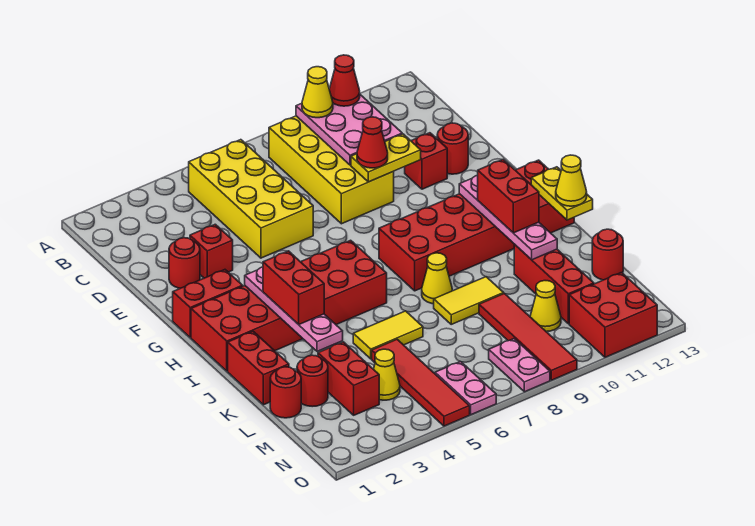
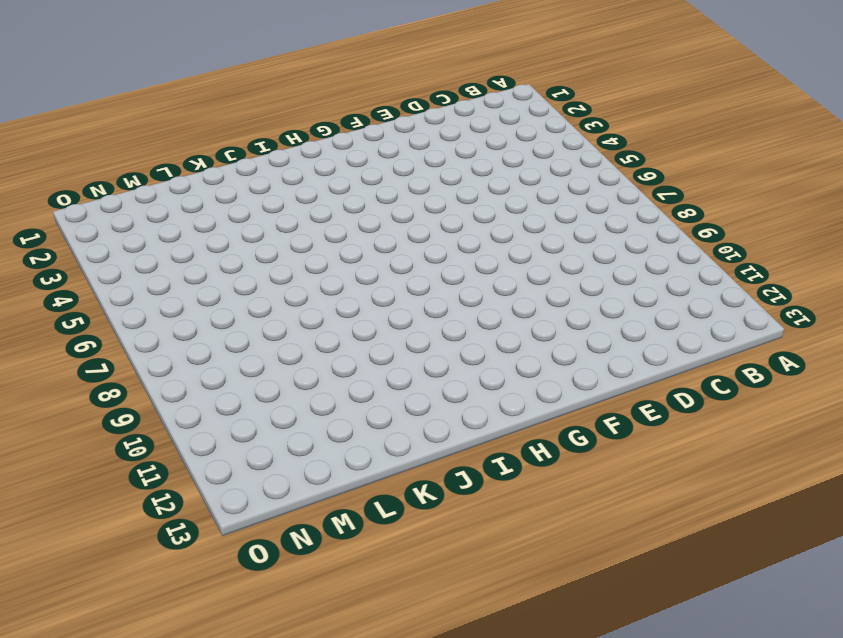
none -> yellow 2x4 brick [189,140,313,258]
none -> yellow 2x4 brick [269,116,394,224]
none -> red 1x1 round brick [169,238,200,288]
none -> red 1x1 brick [190,224,233,278]

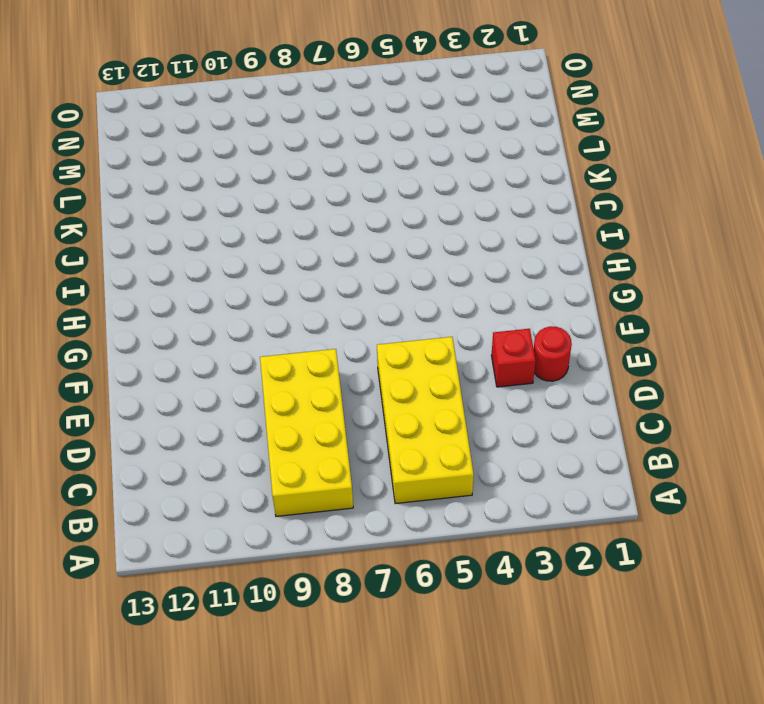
none -> red 1x1 brick [405,133,447,189]
none -> red 1x1 round brick [437,123,468,174]
none -> red 1x2 brick [173,270,243,337]
none -> red 2x6 brick [191,240,387,371]

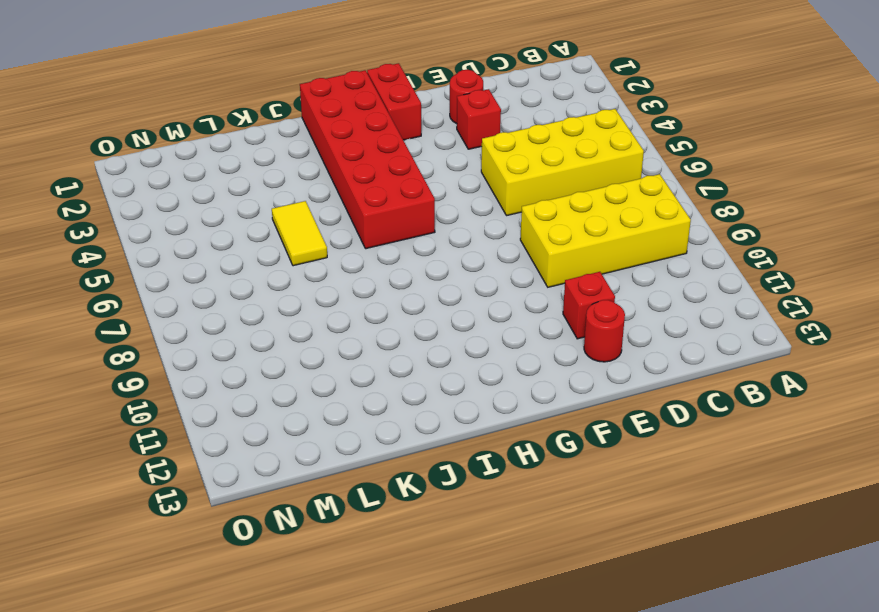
none -> red 2x6 brick [379,160,574,291]
none -> red 1x2 brick [228,331,289,405]
none -> yellow 1x1 cone [422,253,452,304]
none -> yellow 1x2 tile [434,277,504,324]

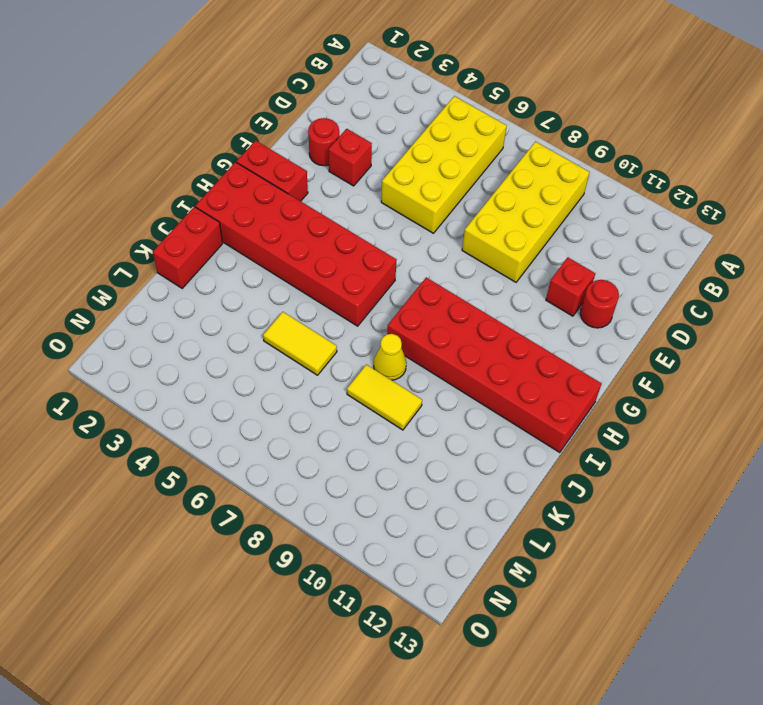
none -> red 1x3 brick [514,245,594,324]
none -> red 1x1 round brick [270,367,301,418]
none -> red 1x1 round brick [297,355,328,407]
none -> red 1x2 brick [318,342,379,415]

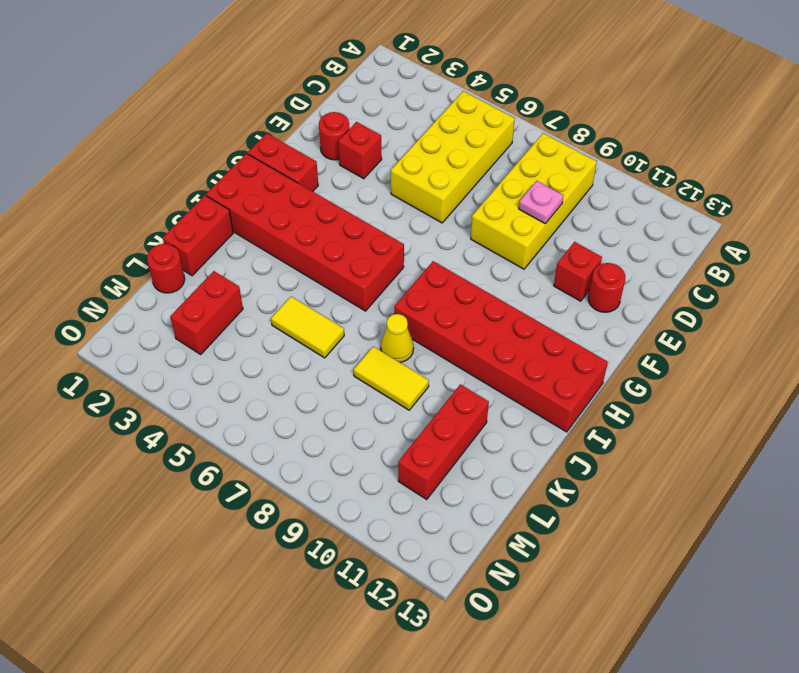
pink 1x1 plate [519,181,563,224] -> pink 2x3 plate [296,95,402,165]
none -> red 1x1 round brick [297,355,328,407]
none -> red 1x4 tile [372,339,470,426]
none -> red 1x4 tile [479,293,577,380]
none -> red 1x1 round brick [592,229,623,280]

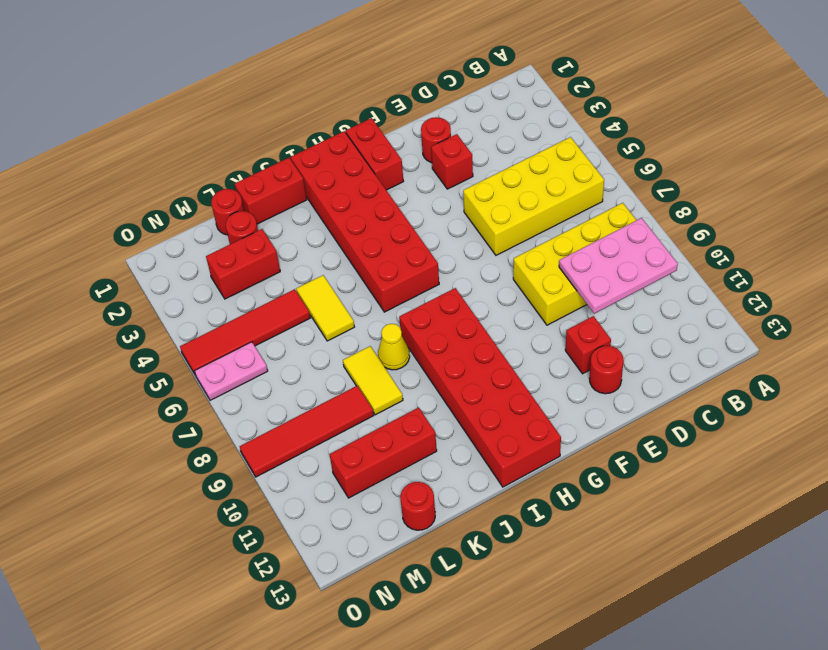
none -> yellow 1x1 cone [374,349,400,400]
none -> yellow 1x1 cone [530,281,561,332]
none -> pink 1x2 plate [489,339,550,392]
none -> red 2x2 brick [569,273,657,357]

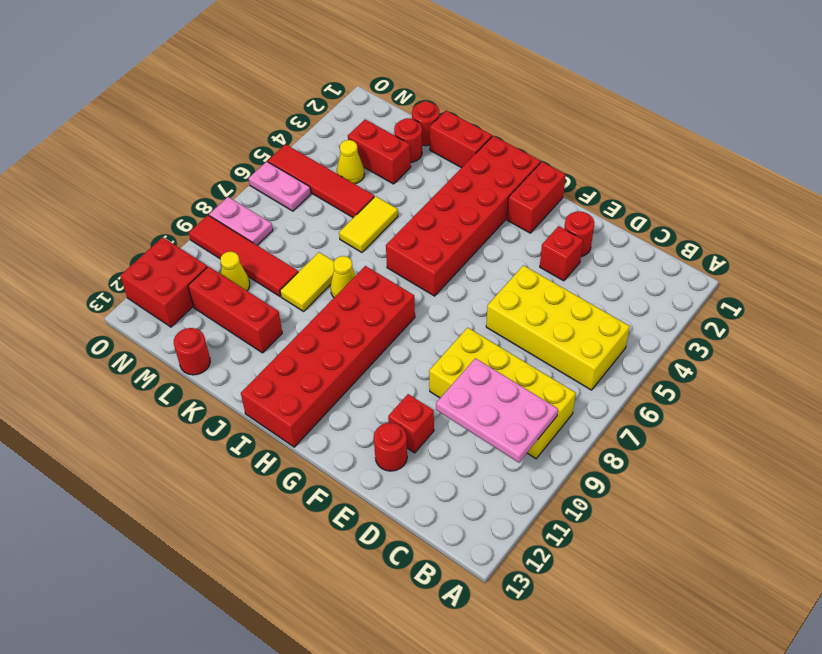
none -> yellow 1x2 plate [351,134,421,182]
none -> pink 1x4 plate [245,267,343,351]
none -> pink 1x4 plate [459,175,557,260]
none -> yellow 1x2 plate [531,167,593,220]

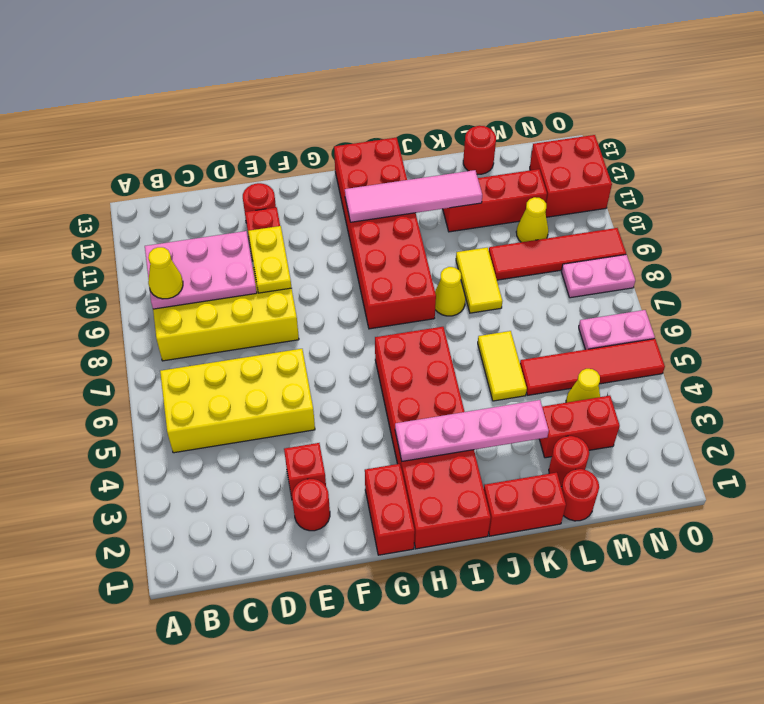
pink 1x4 tile [345,170,482,222] -> pink 1x4 plate [459,175,557,260]
none -> yellow 1x2 plate [531,167,593,220]
none -> red 1x1 cone [329,55,360,106]
none -> red 1x1 cone [357,117,388,168]
none -> red 1x2 brick [263,251,324,324]

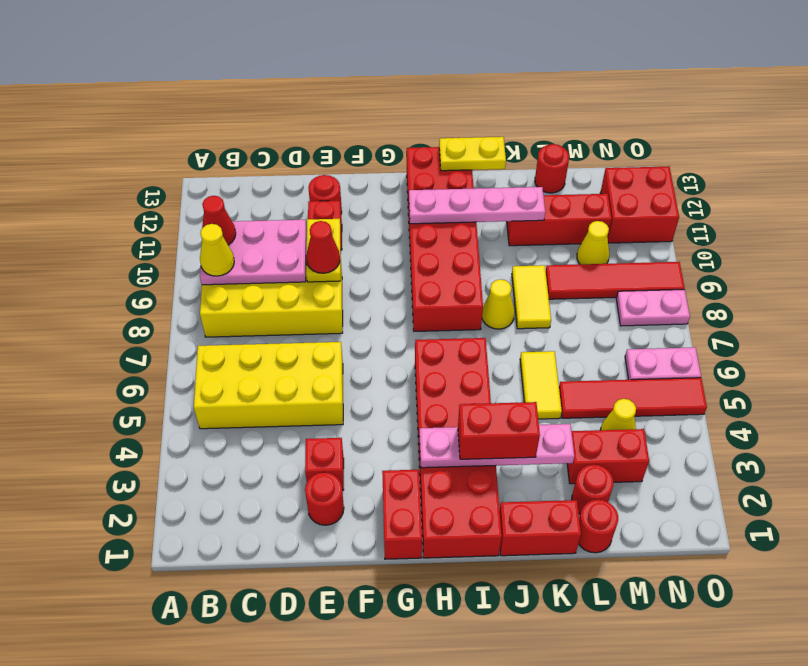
none -> red 1x2 brick [478,159,539,233]
none -> yellow 1x1 cone [556,155,587,206]

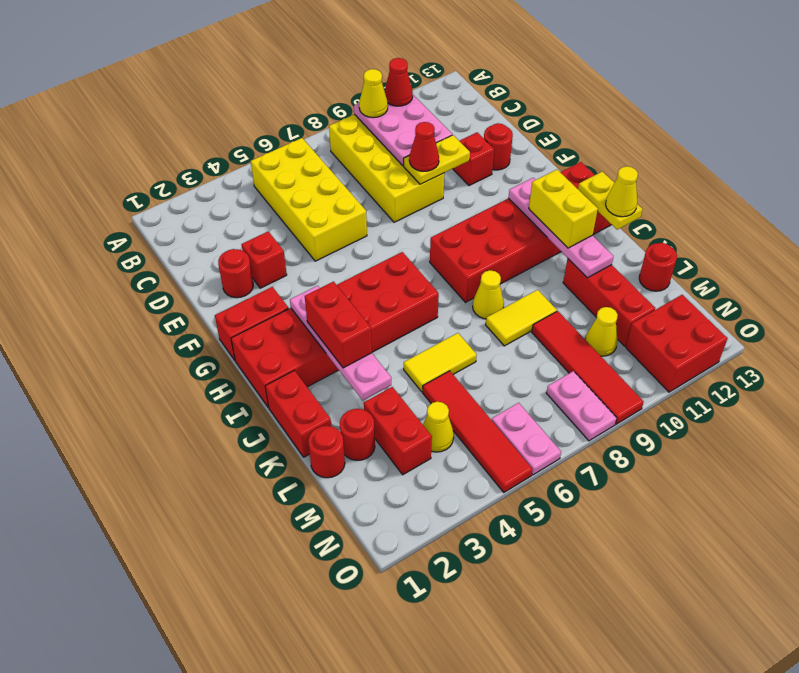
yellow 1x2 brick [529,170,598,248] -> red 1x2 brick [478,159,539,233]

